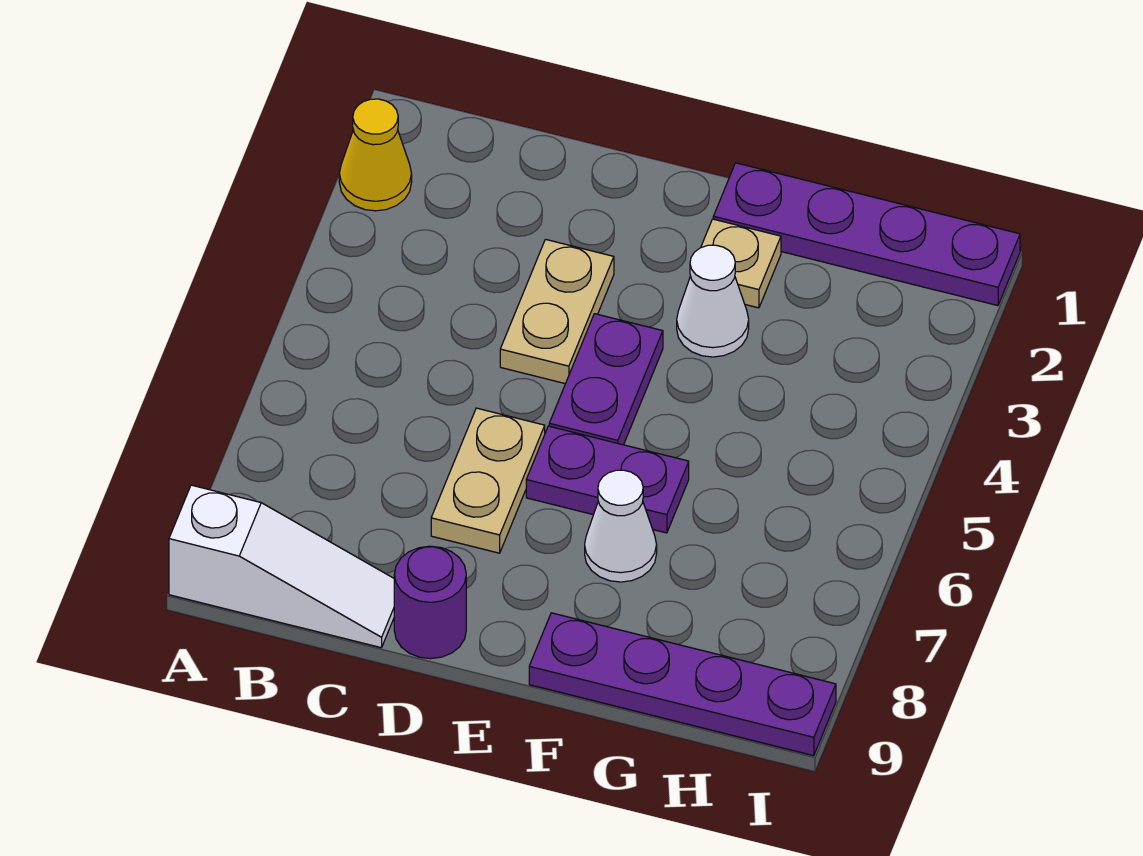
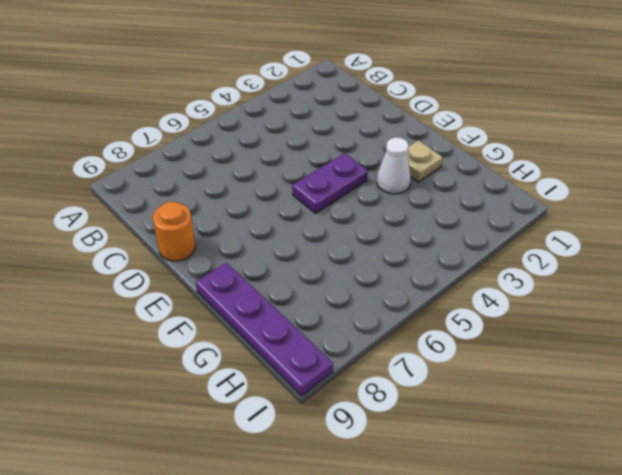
orange 1x1 round brick [153,202,195,261] -> purple 1x1 round brick [394,546,466,659]
none -> yellow 1x1 cone [339,99,412,211]
none -> white 1x3 slope [169,485,394,648]
none -> tan 1x2 plate [500,239,614,384]

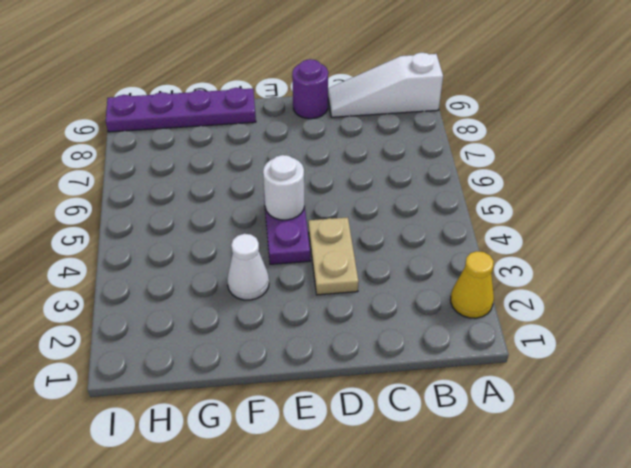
white 1x1 round brick [263,155,304,220] -> none
none -> tan 1x2 plate [431,408,545,553]
none -> purple 1x2 plate [526,426,689,533]
none -> purple 1x4 plate [713,163,1020,306]

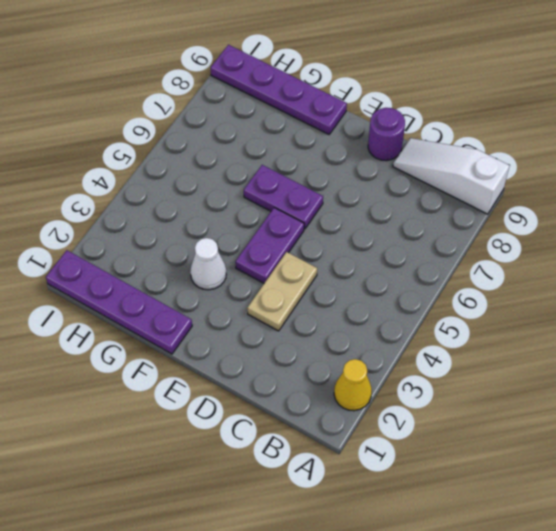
none -> tan 1x2 plate [431,408,545,553]
none -> tan 1x1 plate [701,219,781,308]
none -> white 1x1 cone [585,470,657,582]

